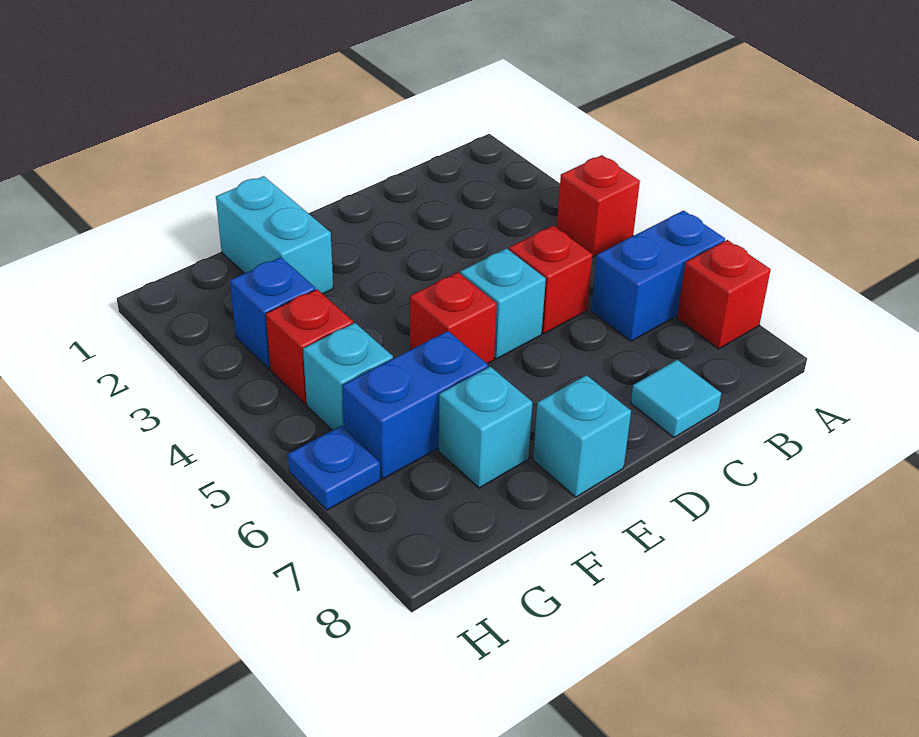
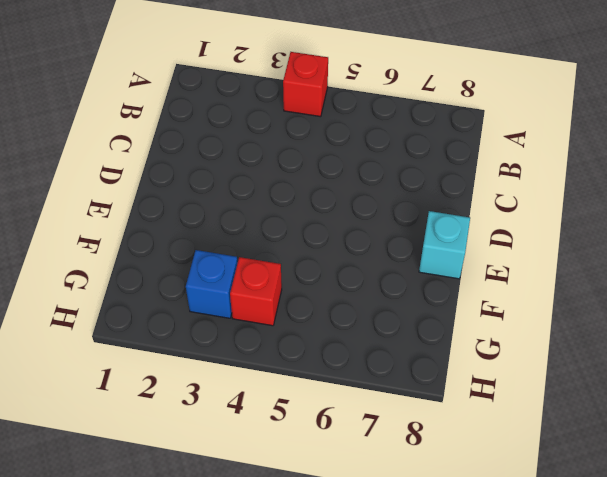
none -> blue 1x2 brick [591,210,725,341]
none -> red 1x1 brick [677,240,771,349]
none -> red 1x1 brick [509,226,593,334]

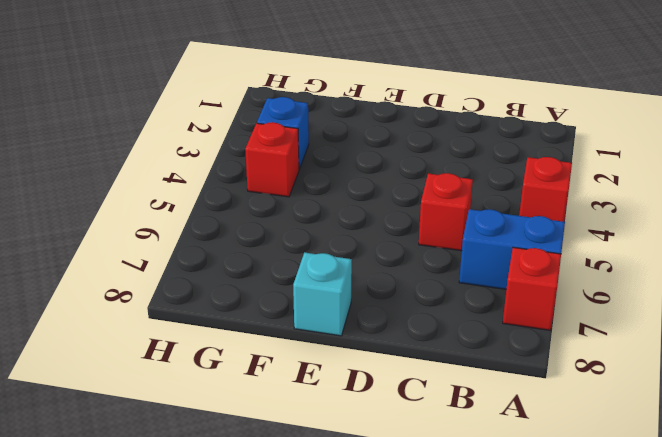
none -> cyan 1x1 tile [631,360,721,438]
none -> cyan 1x1 brick [460,248,546,359]
none -> red 1x1 brick [410,272,497,364]

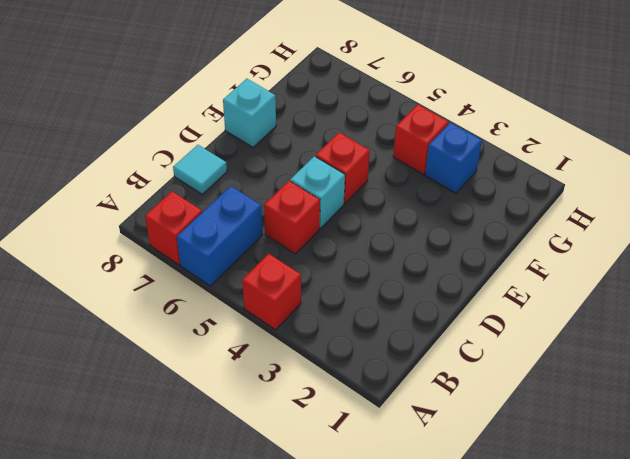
none -> cyan 1x2 brick [216,176,333,294]
none -> blue 1x2 brick [342,331,488,479]
none -> cyan 1x1 brick [439,367,533,488]

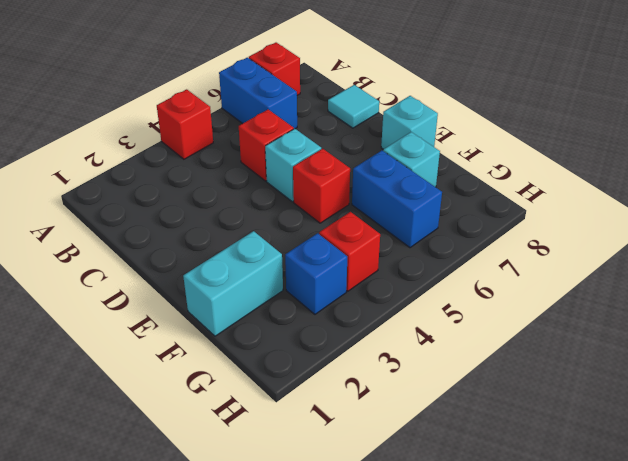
none -> cyan 1x1 brick [303,323,393,430]
none -> blue 1x1 plate [288,426,380,510]

